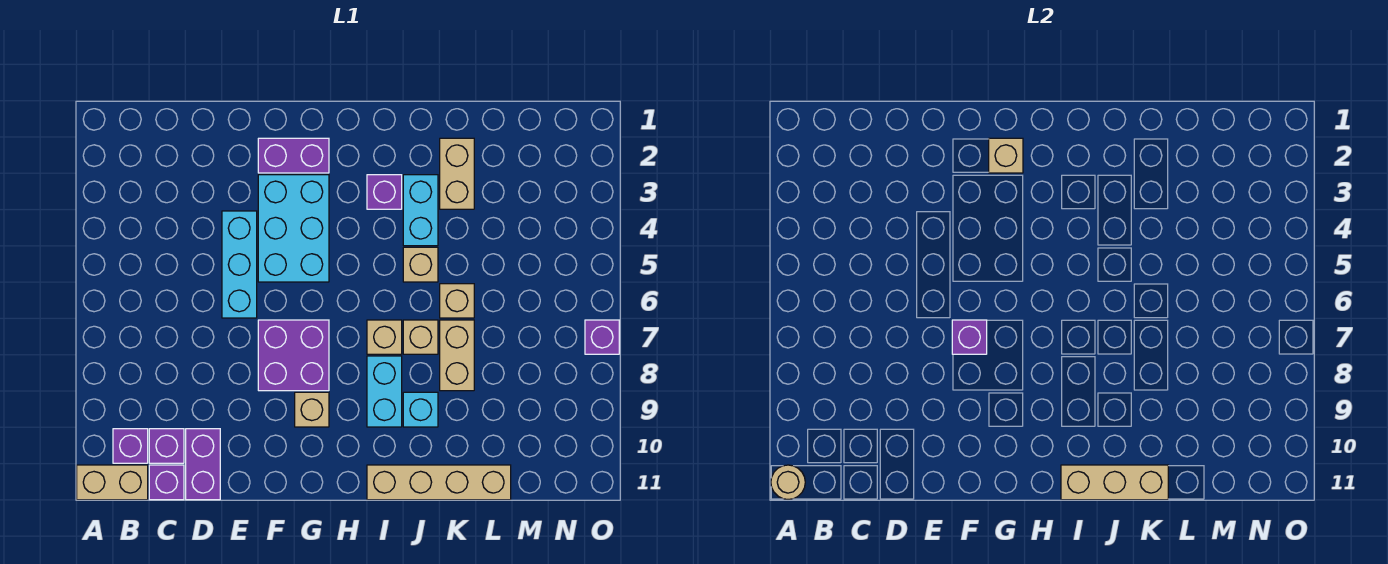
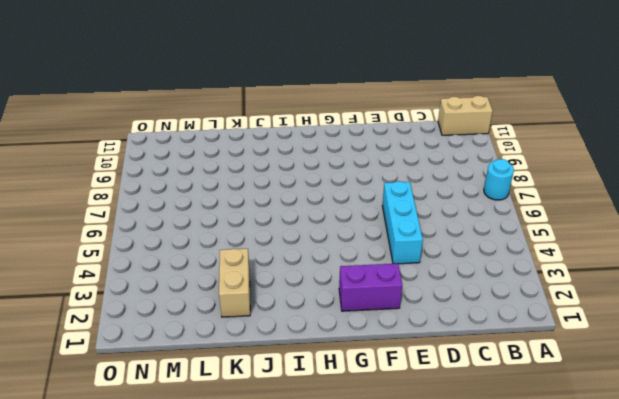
cyan 1x1 round brick [484,159,514,200] -> none
none -> purple 1x1 brick [113,429,148,463]
none -> purple 1x1 brick [149,429,184,463]
none -> purple 1x1 brick [149,465,184,500]

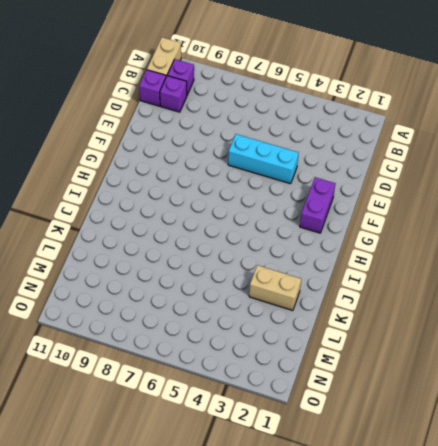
none -> purple 1x2 brick [186,429,220,500]
none -> cyan 2x3 brick [258,175,329,282]
none -> purple 2x2 brick [258,320,329,391]

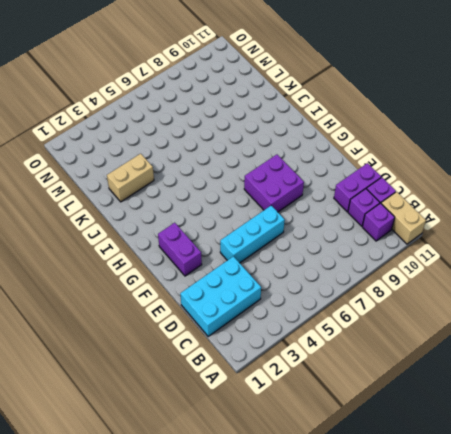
cyan 2x3 brick [180,256,261,336] -> cyan 2x3 brick moved to [258,175,329,282]
none -> tan 1x1 brick [295,392,329,427]
none -> purple 1x1 brick [367,175,402,209]
none -> tan 1x1 brick [367,320,402,354]

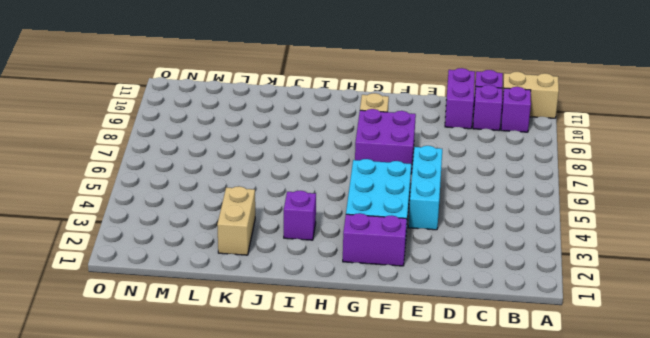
none -> tan 1x1 brick [367,320,402,354]
none -> cyan 1x2 brick [367,356,402,427]
none -> tan 1x4 brick [367,465,511,500]

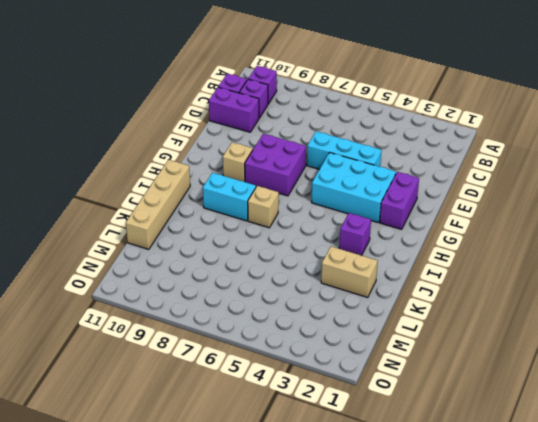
none -> tan 1x2 brick [77,465,148,500]
none -> cyan 1x2 brick [403,175,438,246]
none -> tan 1x1 brick [403,247,438,282]

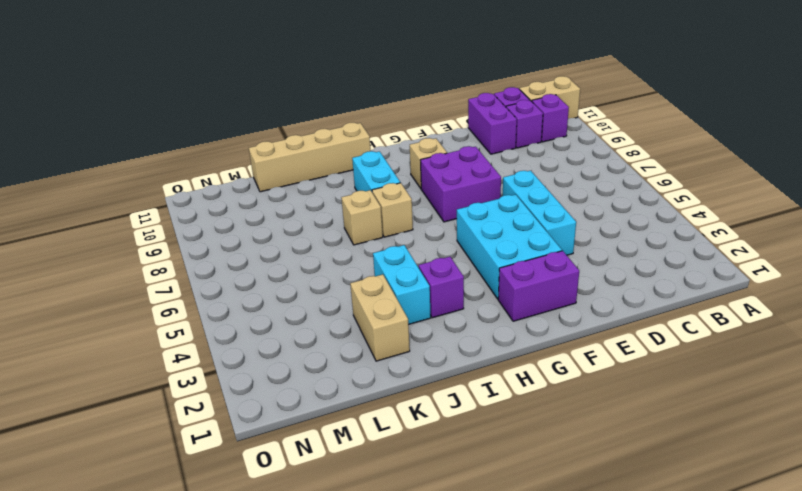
none -> tan 1x1 brick [403,247,438,282]
none -> cyan 1x1 brick [403,392,438,427]
none -> tan 1x1 brick [440,284,474,318]

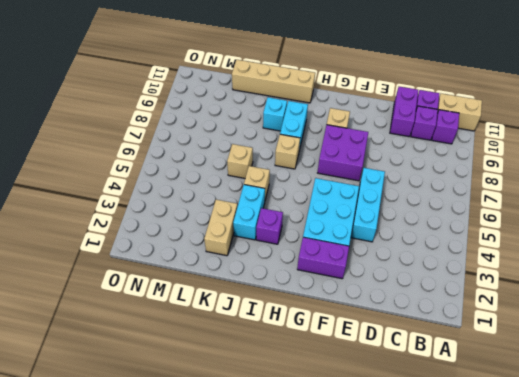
none -> tan 1x1 brick [403,320,438,354]
none -> tan 1x2 brick [440,320,474,391]
none -> purple 1x1 brick [585,320,619,354]

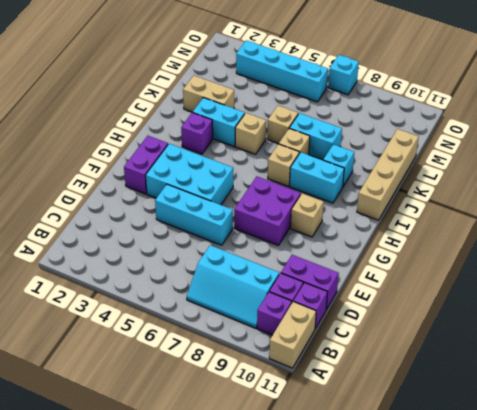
cyan 2x3 slope [187,245,279,328] -> none
cyan 1x2 brick [289,113,342,160] -> tan 1x2 brick [440,320,474,391]
cyan 1x4 brick [236,40,328,102] -> none
cyan 1x1 brick [328,55,359,95] -> purple 1x1 brick [585,320,619,354]
none -> tan 1x1 round brick [771,465,805,500]
none -> purple 1x1 brick [952,320,987,354]
none -> tan 1x1 brick [989,138,1023,173]

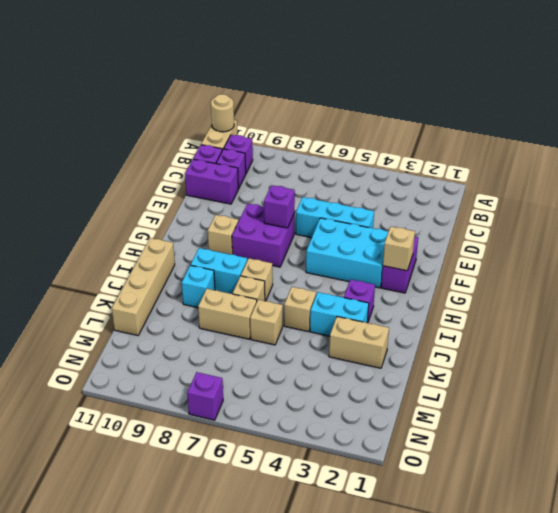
none -> tan 1x3 brick [1061,465,1168,500]

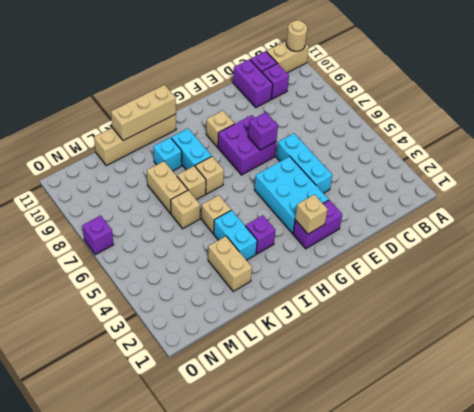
none -> purple 1x1 brick [113,429,148,463]

